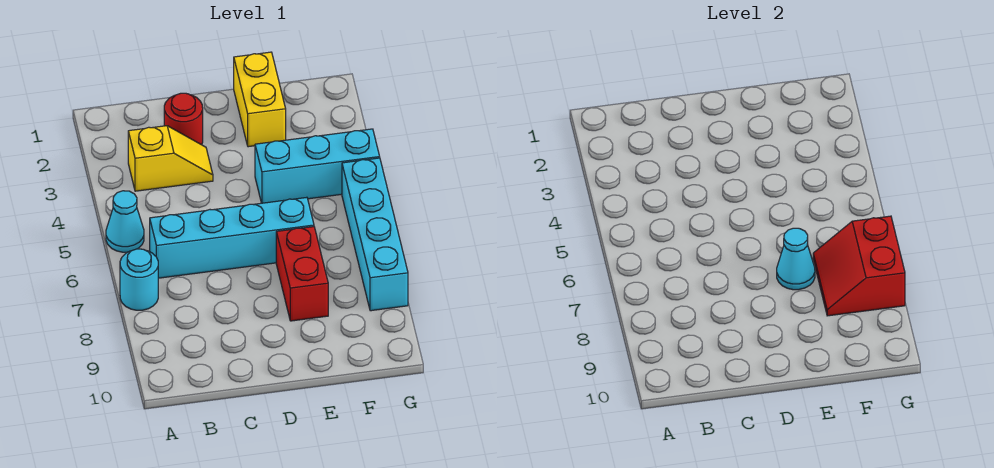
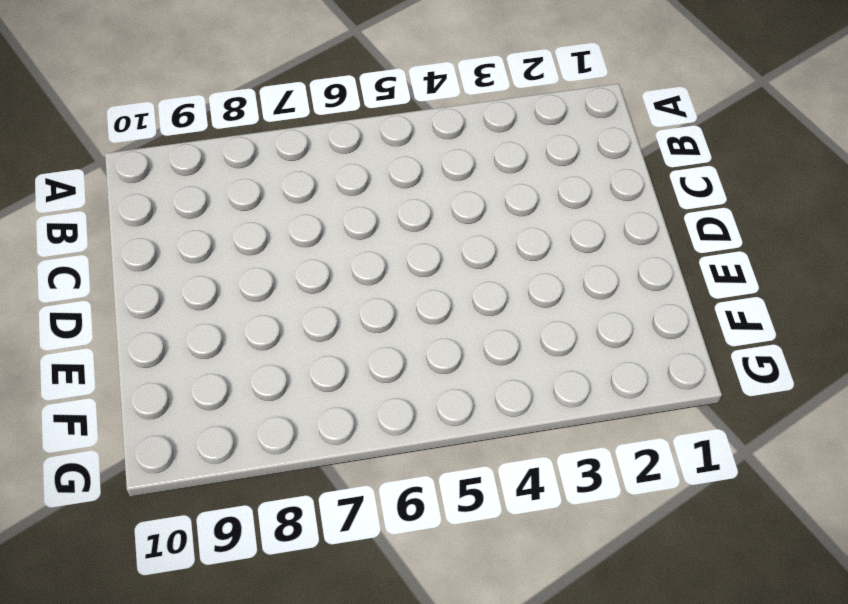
none -> cyan 1x1 cone [106,191,144,252]
none -> cyan 1x1 round brick [120,249,158,310]

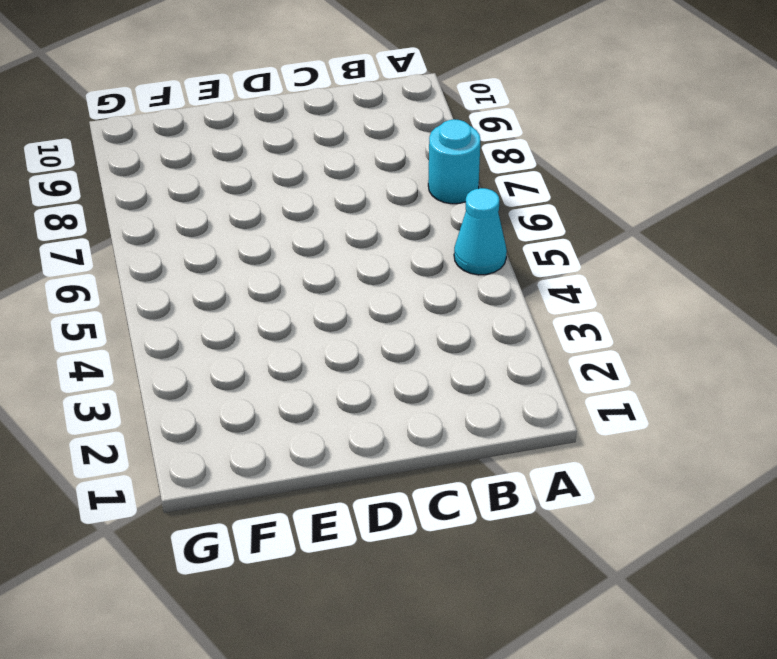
none -> yellow 1x2 slope [128,126,213,191]
none -> cyan 1x4 brick [150,197,314,278]

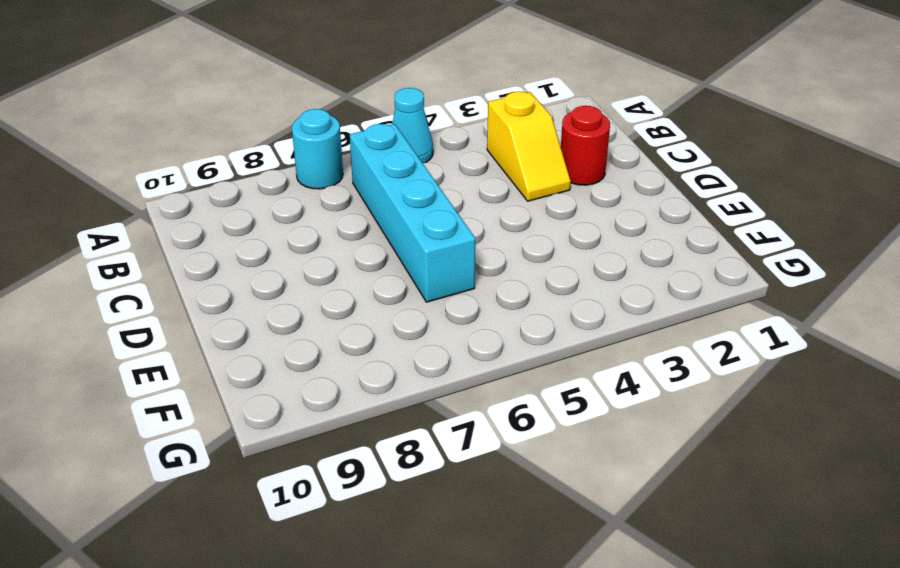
none -> yellow 1x2 brick [234,52,286,147]
none -> cyan 1x3 brick [255,129,380,203]

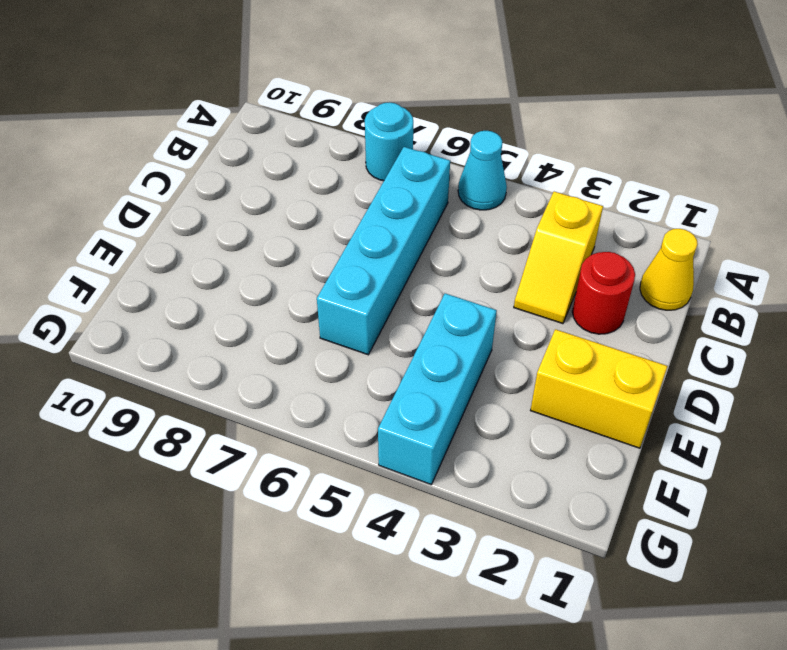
yellow 1x1 cone [640,229,698,310] -> none
none -> red 1x2 brick [276,227,328,321]
none -> cyan 1x4 brick [342,158,408,311]

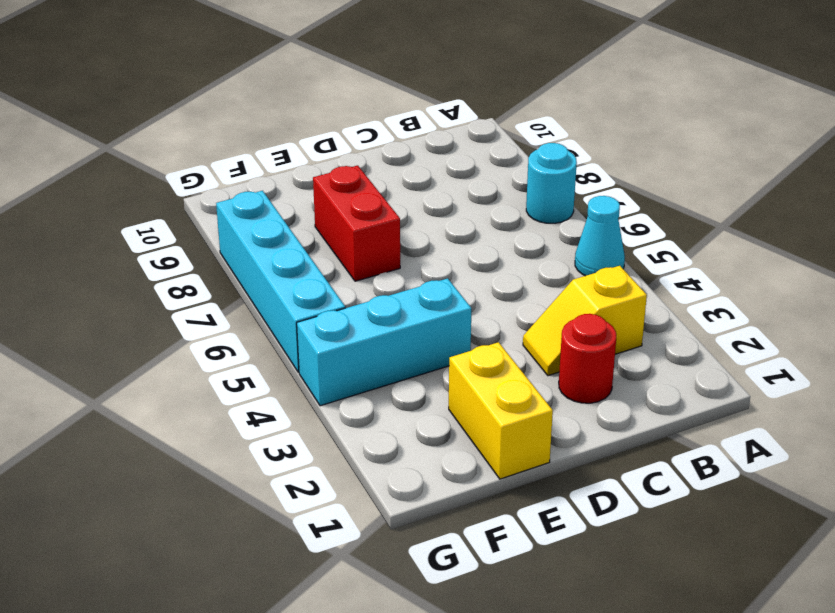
none -> cyan 1x4 brick [150,197,314,278]
none -> cyan 1x1 cone [777,228,815,290]

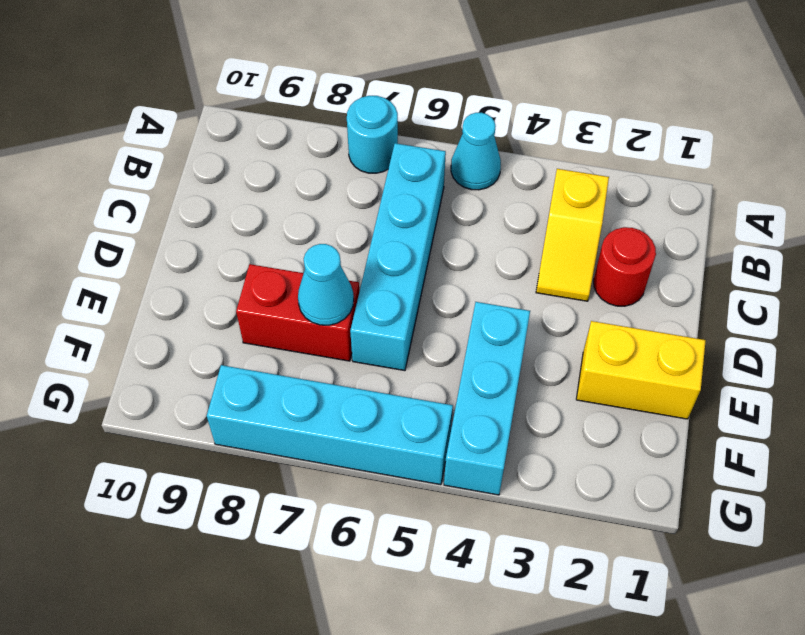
none -> red 2x2 slope [813,216,905,316]

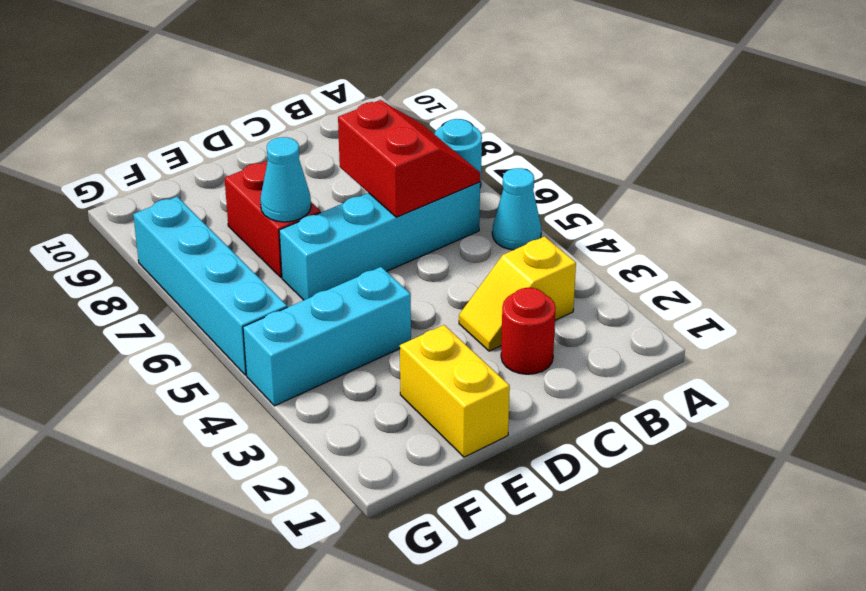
red 2x2 slope [338,100,480,217] -> red 2x2 slope moved to [813,216,905,316]

